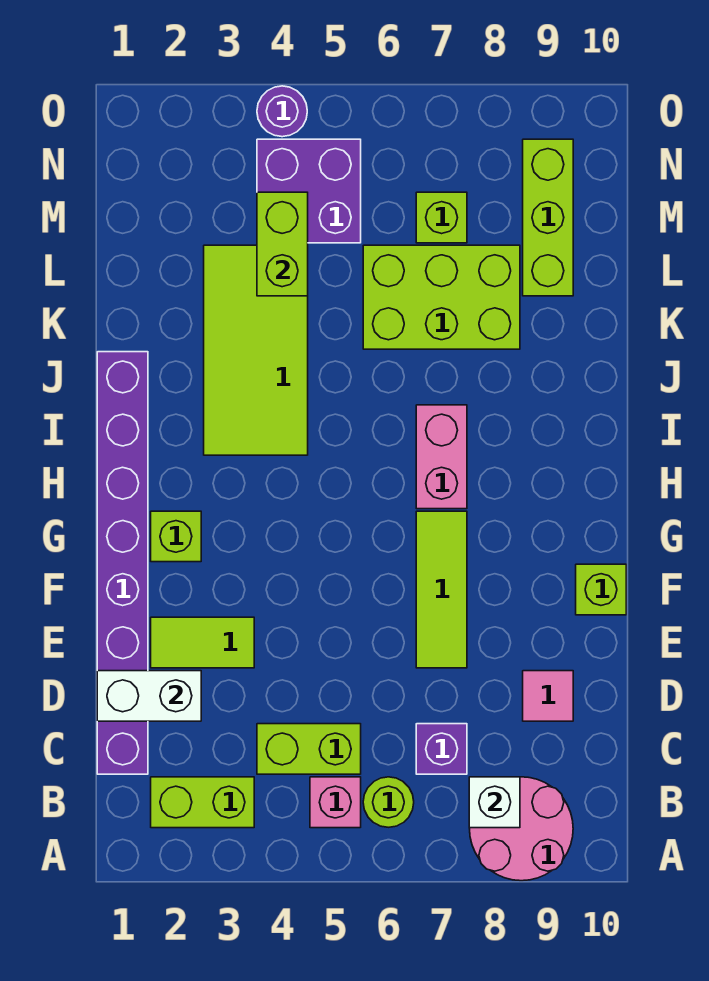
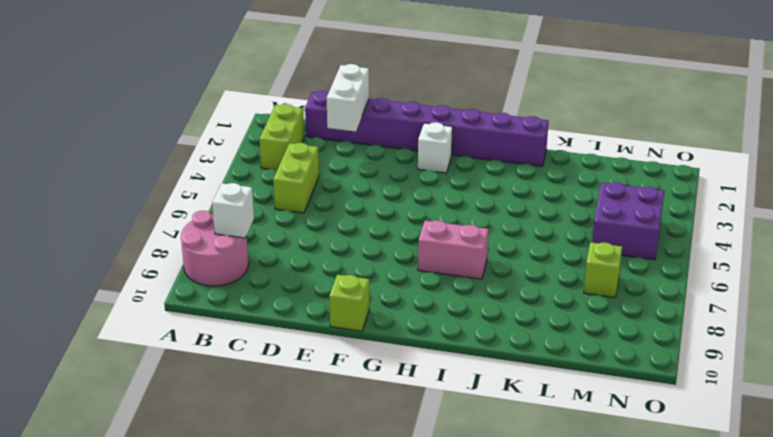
white 1x1 brick [418,122,453,173] -> lime 1x1 brick [151,511,201,562]
none -> pink 1x1 brick [310,777,361,828]
none -> lime 1x1 round brick [363,777,414,827]
none -> purple 1x1 brick [416,724,467,774]

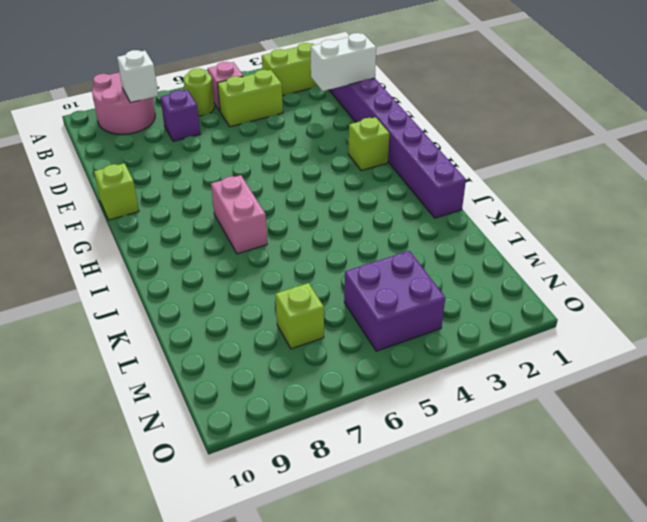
none -> pink 1x1 tile [523,671,573,721]
none -> lime 1x2 tile [151,617,254,668]
none -> lime 1x3 tile [416,511,467,668]

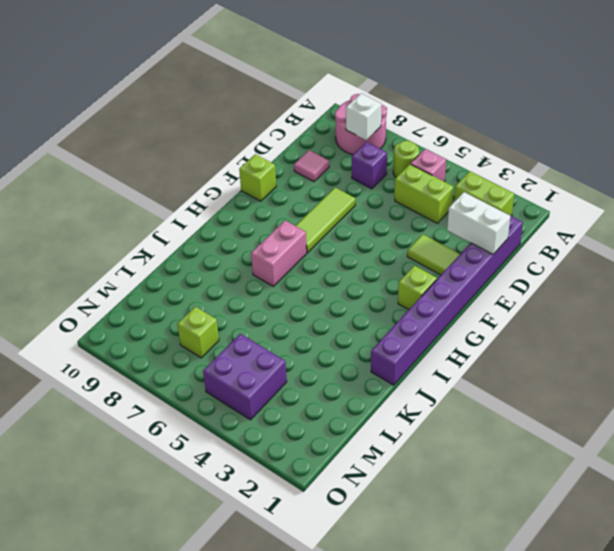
none -> lime 2x4 tile [204,245,308,455]
none -> lime 2x3 brick [363,245,520,349]
none -> lime 1x3 brick [523,139,573,296]

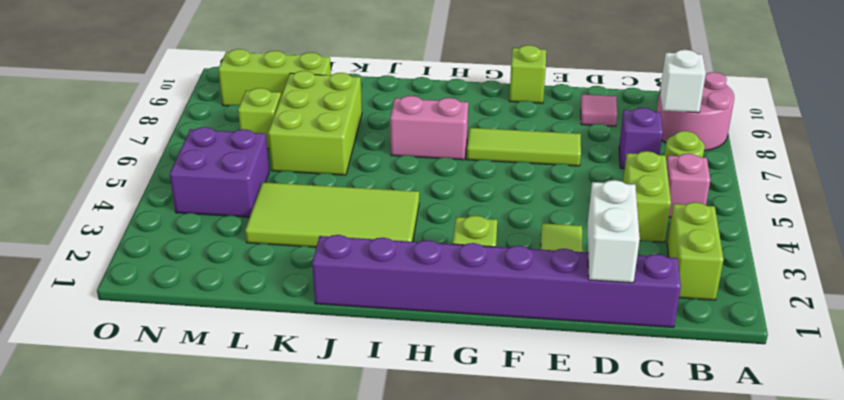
none -> purple 1x1 round brick [257,86,307,137]
none -> lime 1x2 brick [257,192,308,296]

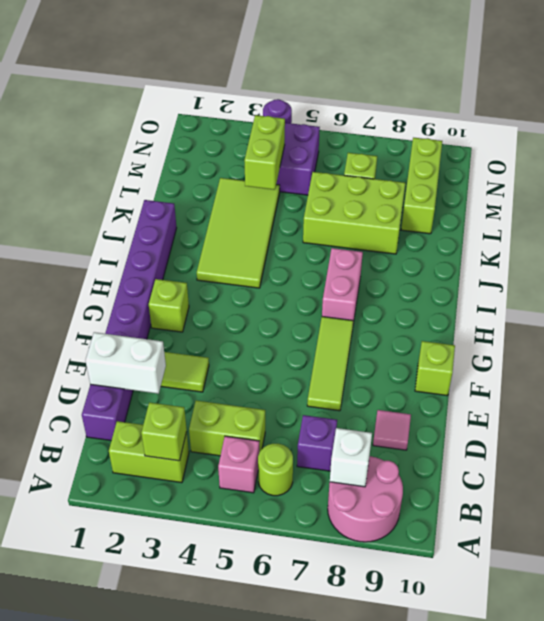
lime 1x1 brick [141,402,187,461] -> none

